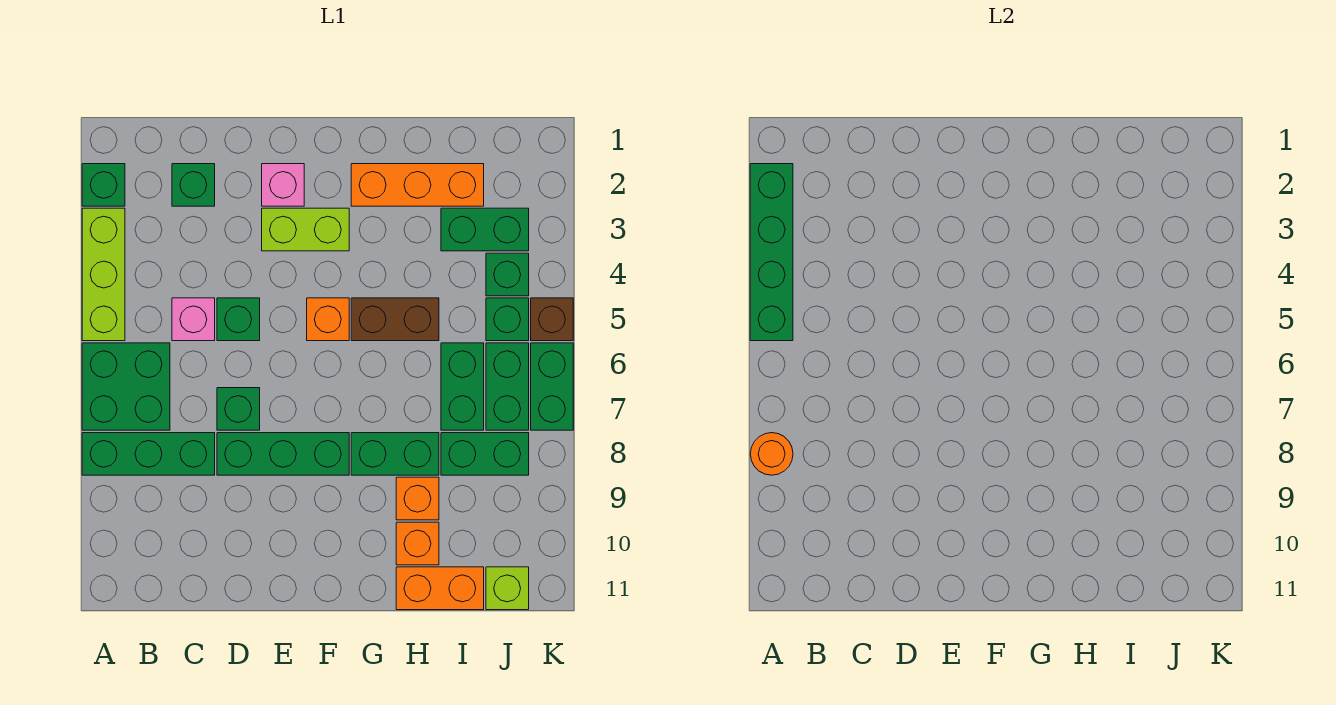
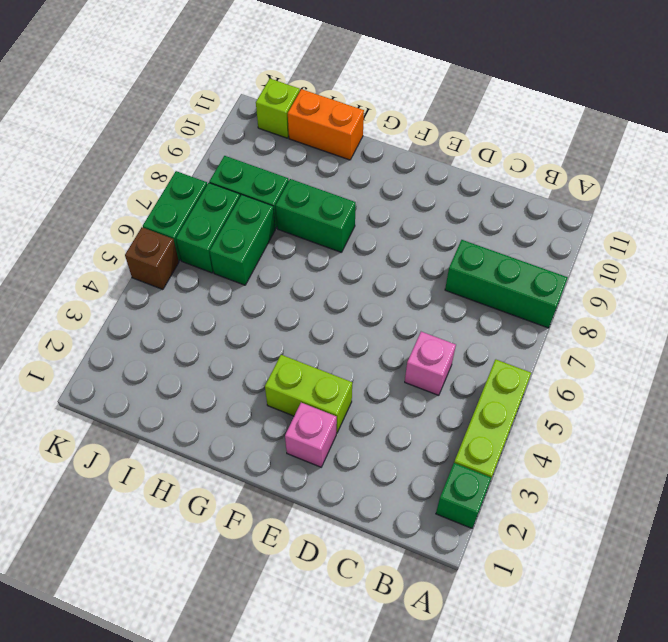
none -> green 2x2 brick [82,343,170,430]
none -> green 1x1 brick [172,164,215,206]
none -> green 1x1 brick [217,298,260,341]

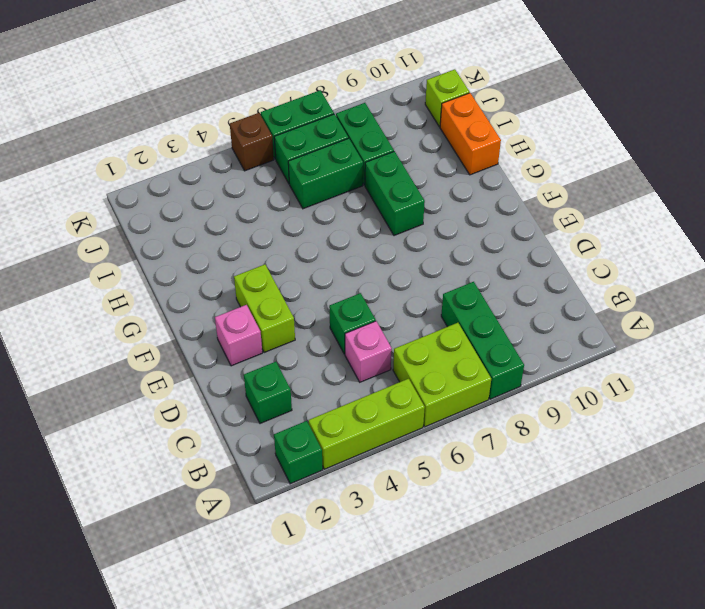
lime 2x2 brick [393,323,491,427] -> green 2x2 brick [82,343,170,430]
none -> green 1x1 brick [217,388,260,430]
none -> green 1x3 brick [217,433,349,475]
none -> orange 1x1 brick [307,298,349,341]

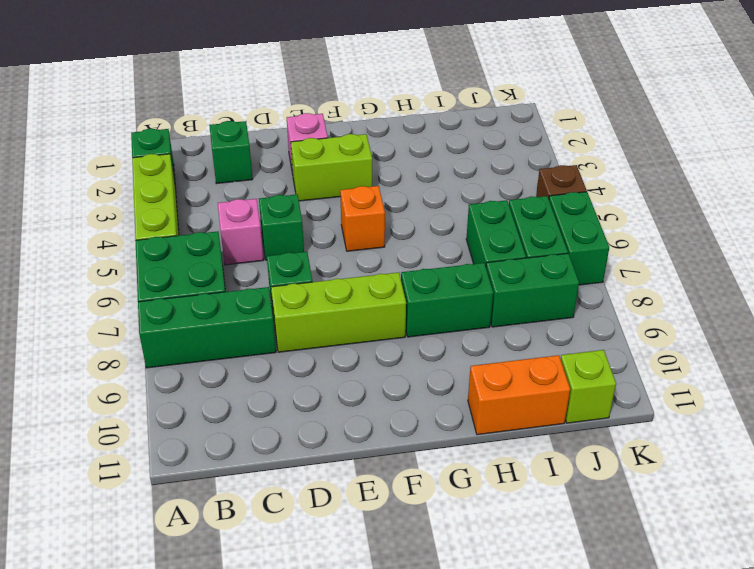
lime 1x3 brick [271,272,406,352] -> green 1x3 brick [217,433,349,475]
none -> orange 1x3 brick [351,164,484,206]
none -> brown 1x2 brick [351,298,439,341]
none -> orange 1x1 brick [396,477,439,520]

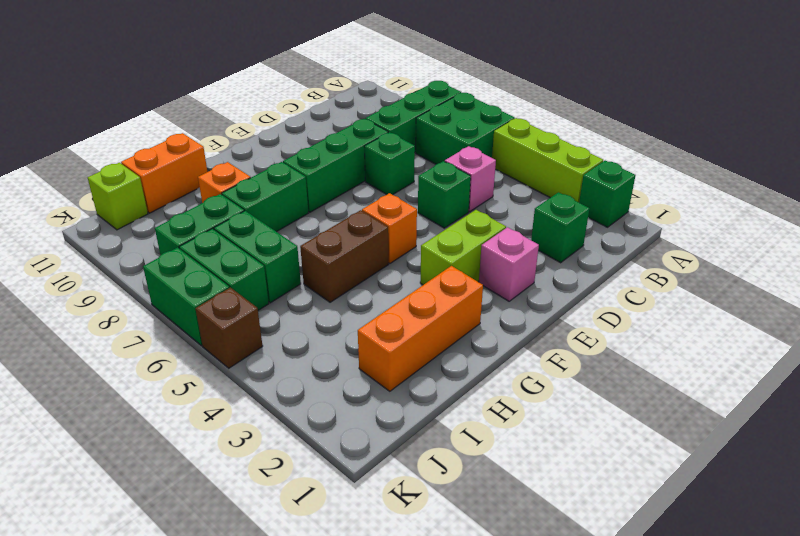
none -> orange 1x1 brick [396,522,439,565]
none -> green 1x2 brick [441,208,529,251]
none -> green 1x1 brick [486,253,529,296]

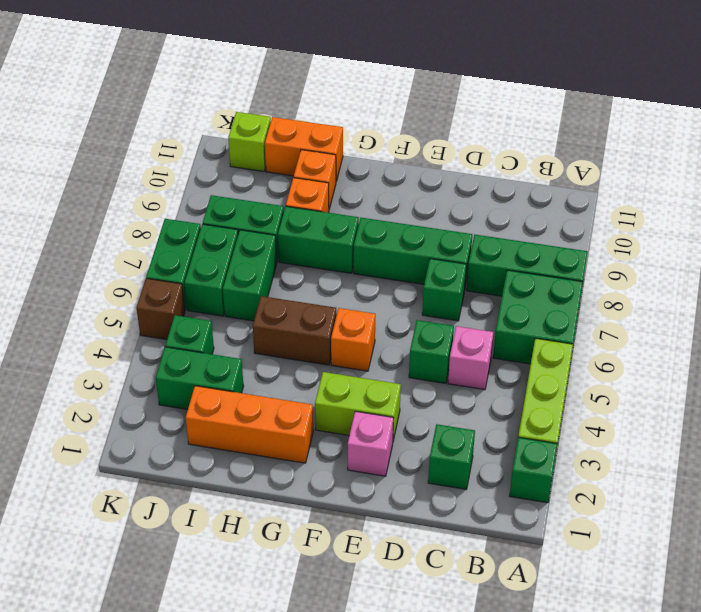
none -> green 1x1 brick [486,298,529,341]
none -> green 1x4 brick [750,164,793,341]
none -> orange 1x1 round brick [750,433,793,475]

